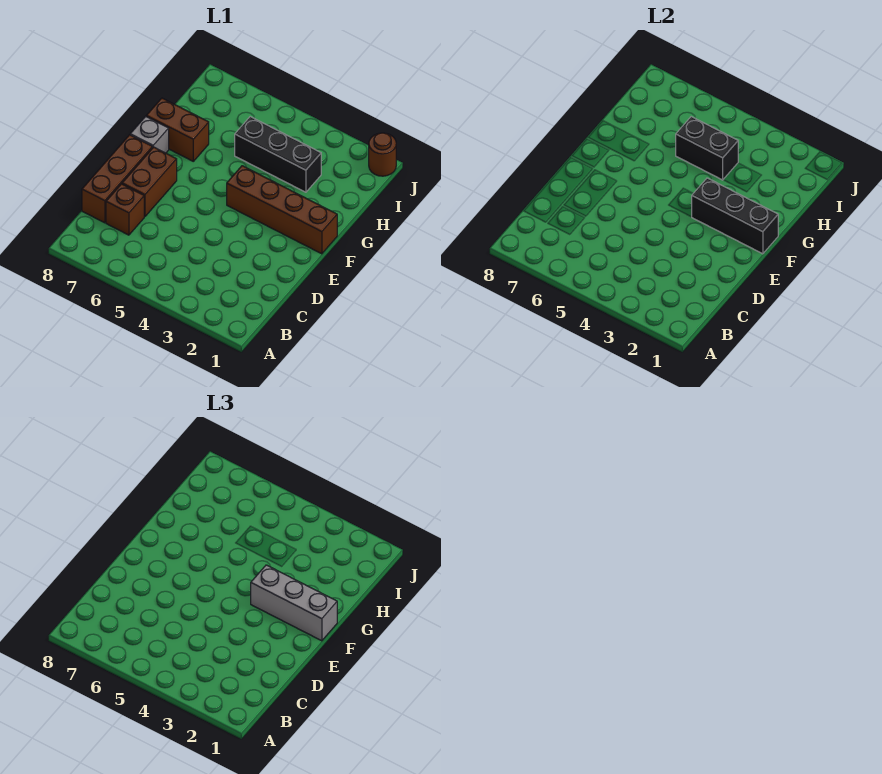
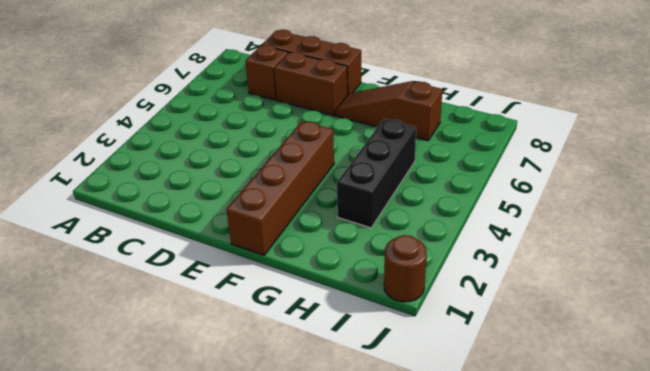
brown 1x3 slope [335,81,443,141] -> brown 1x2 brick [146,98,209,161]
none -> grey 1x1 brick [130,116,169,153]
none -> black 1x3 brick [692,178,778,254]

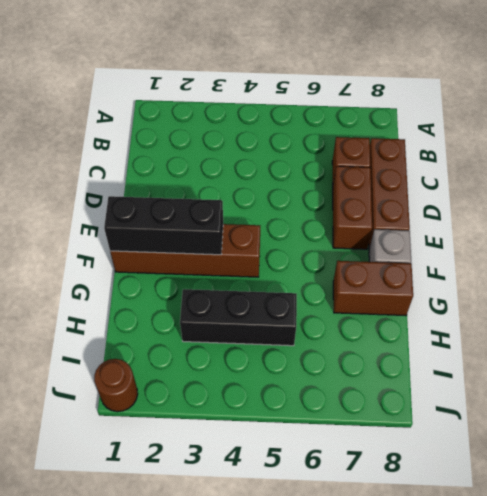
none -> black 1x2 brick [676,117,738,180]
none -> grey 1x3 brick [251,565,337,641]

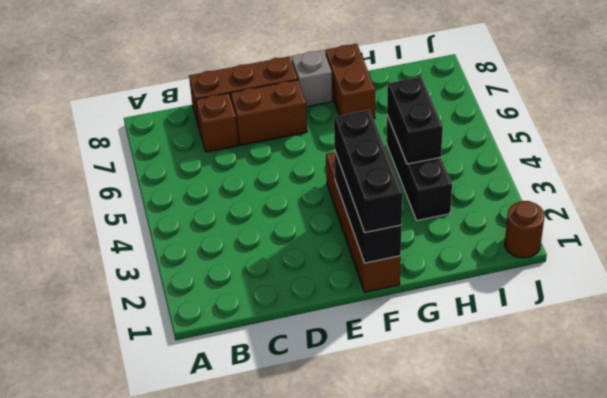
black 1x3 brick [334,110,402,232] -> grey 1x3 brick [251,565,337,641]

